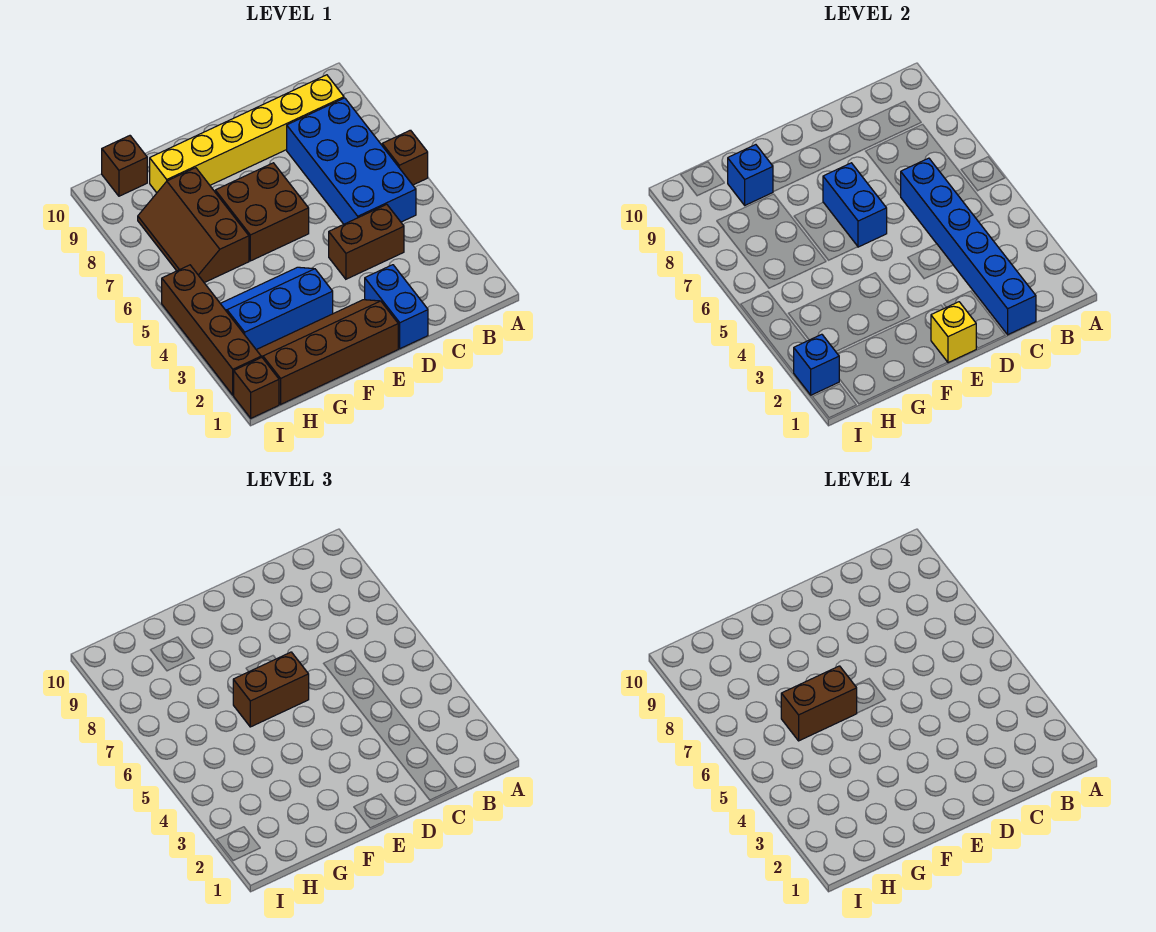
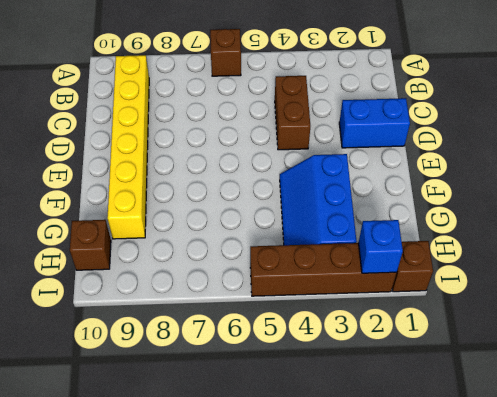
none -> blue 2x4 brick [287,98,416,224]
none -> brown 2x4 slope [257,300,398,404]
none -> brown 2x2 brick [215,163,309,261]

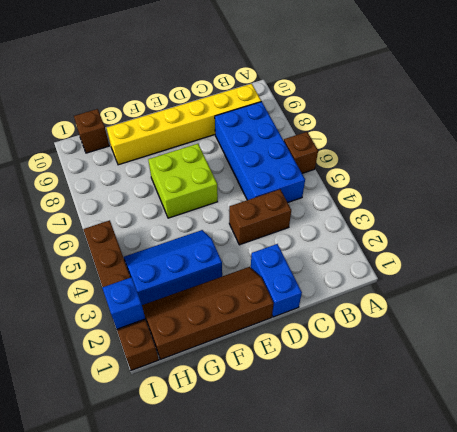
lime 2x2 brick [148,144,218,218] -> brown 2x2 brick [215,163,309,261]
none -> brown 2x3 slope [138,168,249,283]
none -> blue 1x6 brick [901,158,1036,335]
none -> yellow 1x1 brick [931,302,976,363]

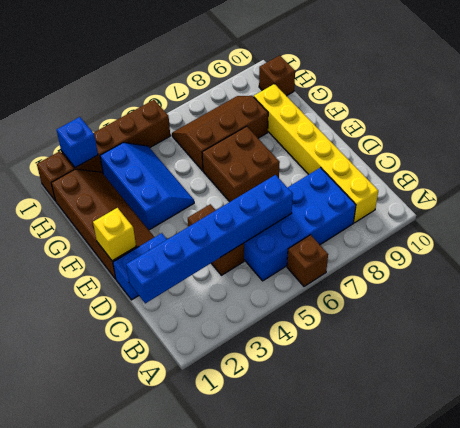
none -> blue 1x2 brick [823,163,887,247]
none -> blue 1x1 brick [728,145,773,205]
none -> brown 1x2 brick [233,652,309,727]

